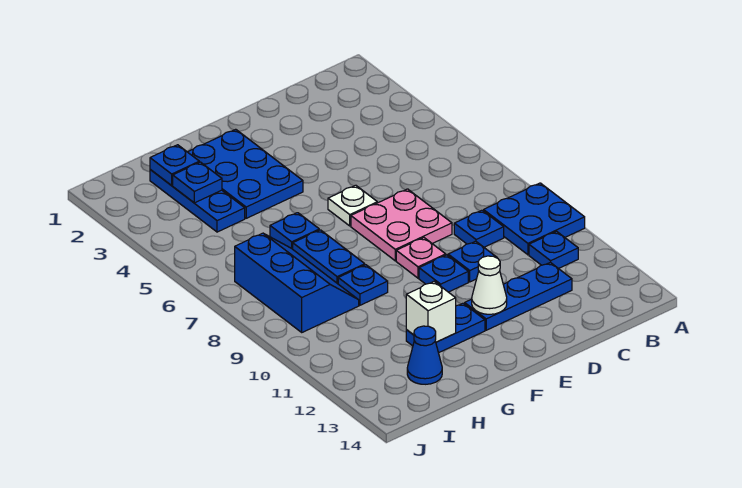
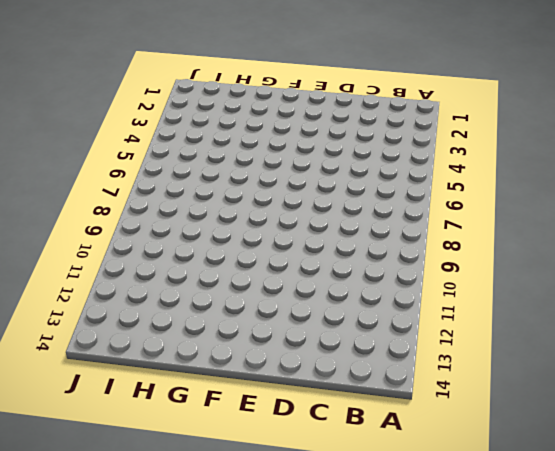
none -> blue 2x2 plate [484,183,585,255]
none -> blue 1x1 plate [529,231,578,269]
none -> blue 1x1 plate [454,210,504,247]

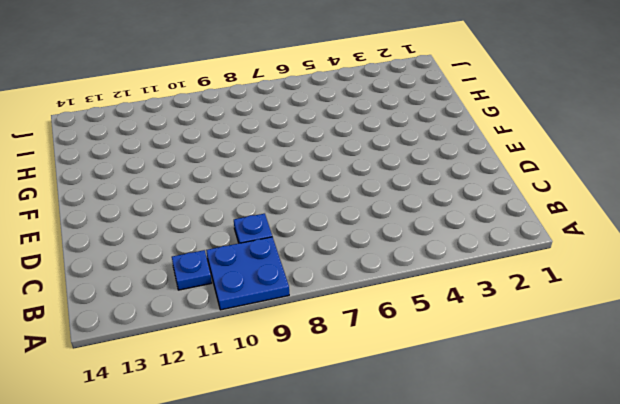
none -> blue 1x3 plate [465,262,572,330]
none -> pink 2x2 plate [351,189,452,261]
none -> blue 1x1 plate [448,241,497,282]

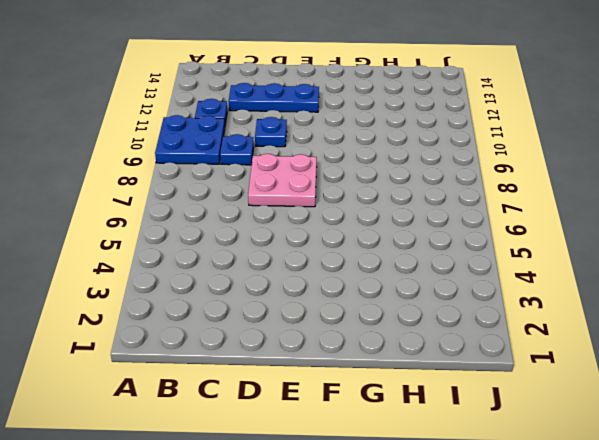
none -> white 1x1 plate [328,185,377,226]
none -> pink 1x1 plate [396,238,446,278]
none -> blue 1x1 plate [419,255,468,292]

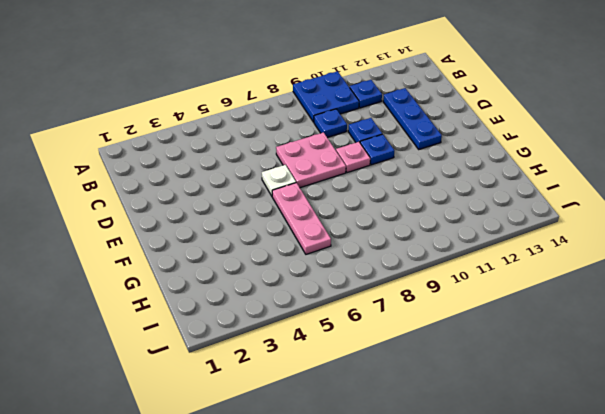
pink 1x3 plate [272,183,331,254] -> blue 1x1 plate [270,213,319,249]
none -> blue 2x3 plate [188,129,303,218]
none -> blue 1x2 plate [406,303,485,353]
none -> blue 1x2 plate [293,230,365,284]

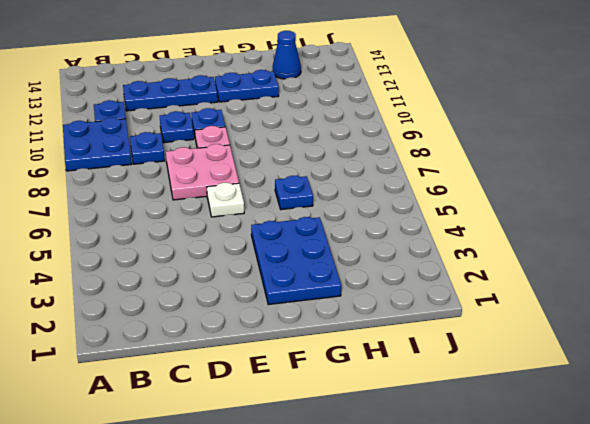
none -> blue 1x2 plate [293,230,365,284]
none -> blue 1x1 plate [338,265,388,305]
none -> blue 1x3 plate [150,170,245,232]

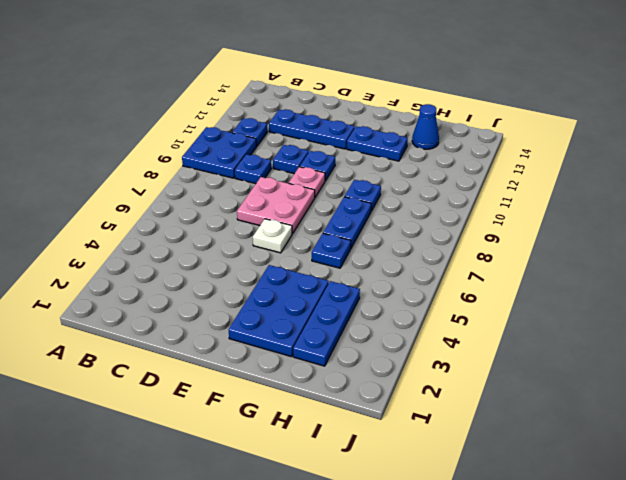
none -> blue 2x3 slope [235,233,359,332]
none -> white 1x1 cone [472,256,507,314]
none -> white 1x1 brick [406,282,456,342]

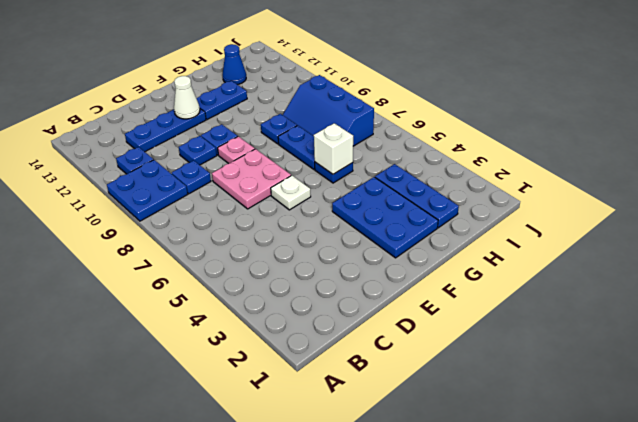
white 1x1 brick [314,123,353,174] -> white 1x1 brick moved to [406,282,456,342]
none -> blue 1x1 plate [150,145,199,186]
none -> blue 1x1 plate [173,162,222,203]

